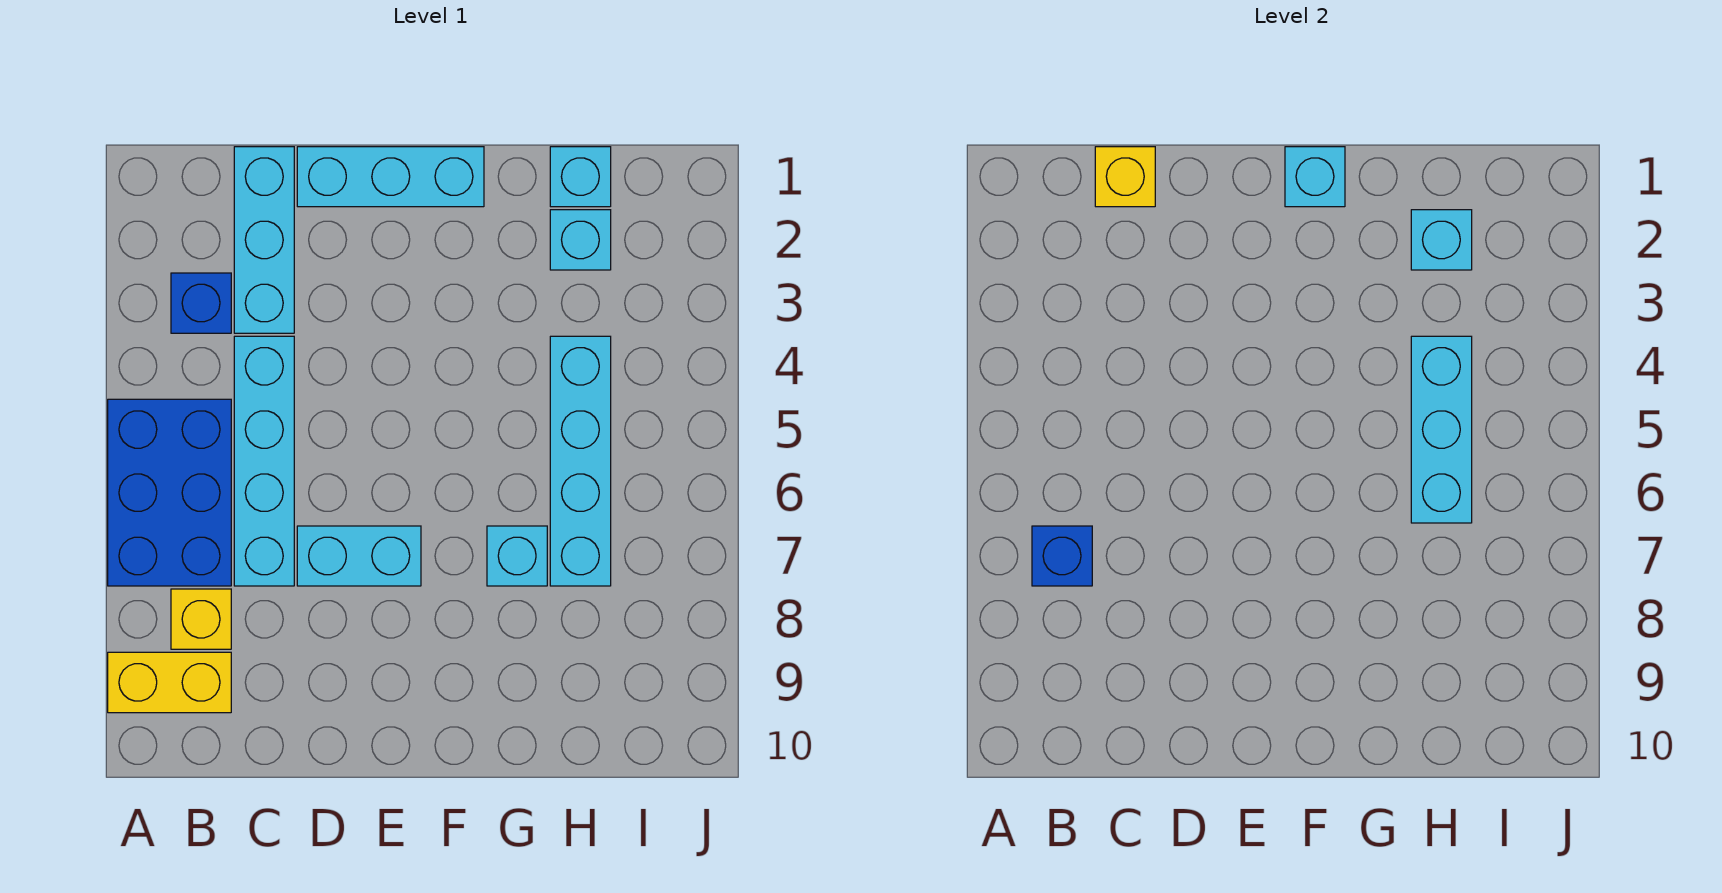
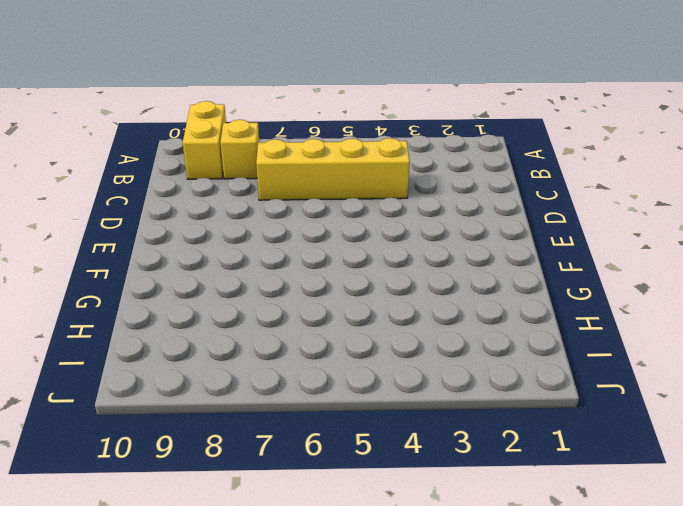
yellow 1x4 brick [256,138,410,200] -> cyan 1x4 brick [234,336,294,586]
none -> blue 2x3 brick [108,399,231,586]
none -> blue 1x1 brick [171,273,231,333]
none -> cyan 1x3 brick [234,147,294,333]

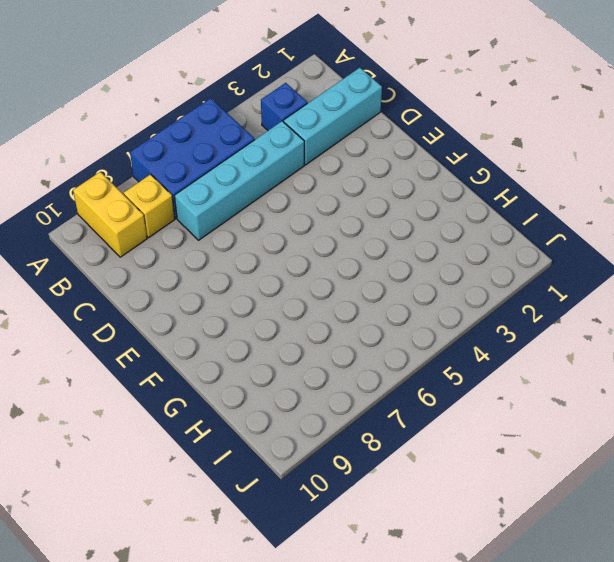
none -> cyan 1x3 brick [297,147,484,207]
none -> cyan 1x2 brick [297,526,421,586]
none -> cyan 1x1 brick [487,526,547,586]

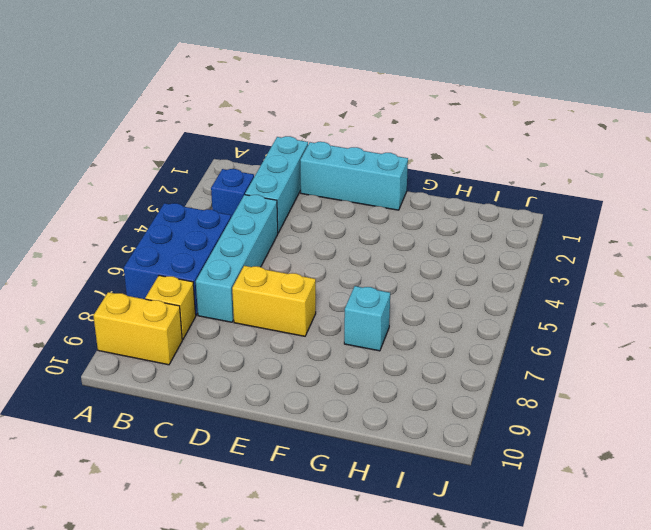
yellow 1x2 brick [232,266,316,336] -> cyan 1x2 brick [297,526,421,586]
none -> cyan 1x1 brick [550,147,611,207]
none -> cyan 1x1 brick [550,210,611,270]
none -> cyan 1x4 brick [550,336,611,586]

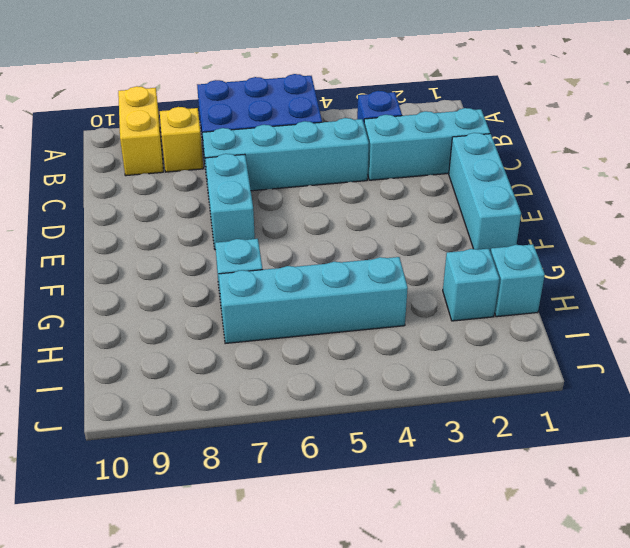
none -> blue 1x1 brick [1032,526,1092,586]
none -> yellow 1x1 brick [1095,147,1155,207]
none -> cyan 1x1 brick [1285,147,1345,207]

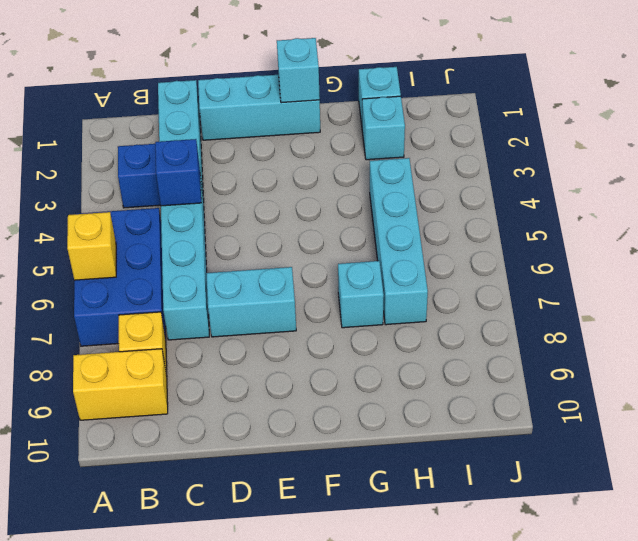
yellow 1x1 brick [67,212,116,280] -> yellow 1x1 brick moved to [1095,147,1155,207]
blue 1x1 brick [155,139,201,206] -> blue 1x1 brick moved to [1032,526,1092,586]
none -> cyan 1x1 brick [1411,210,1472,270]
none -> cyan 1x3 brick [1411,336,1472,523]

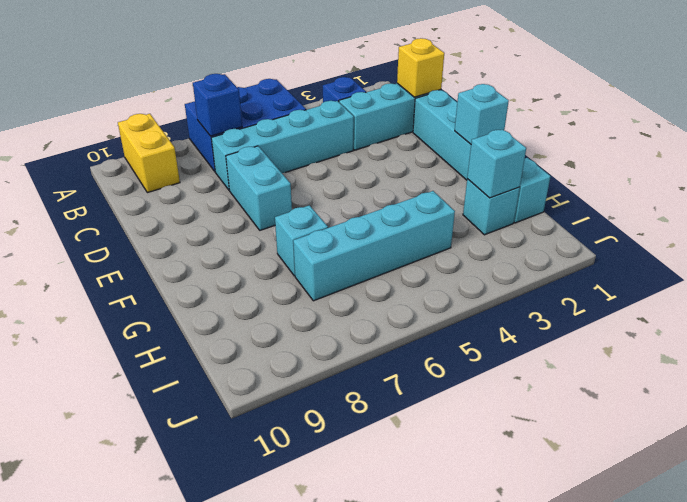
none -> yellow 1x1 brick [171,589,231,649]
none -> cyan 1x3 brick [1411,336,1472,523]

